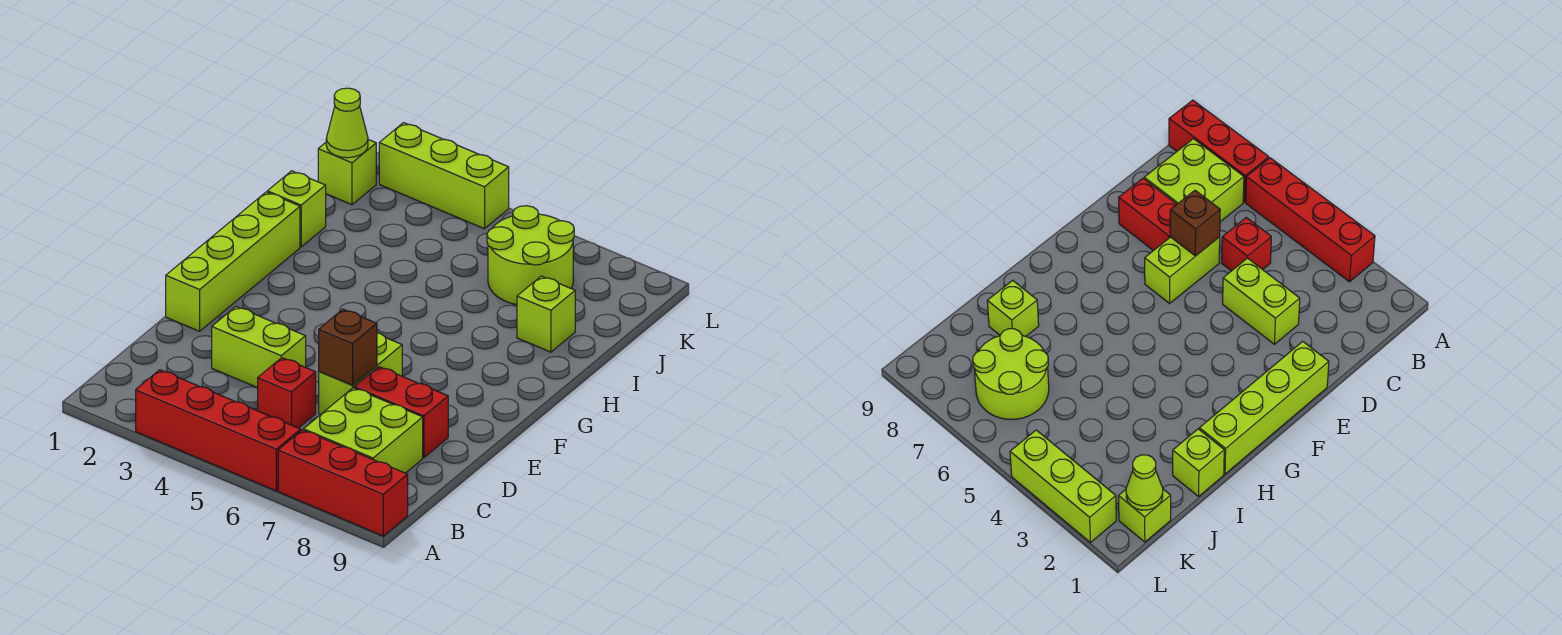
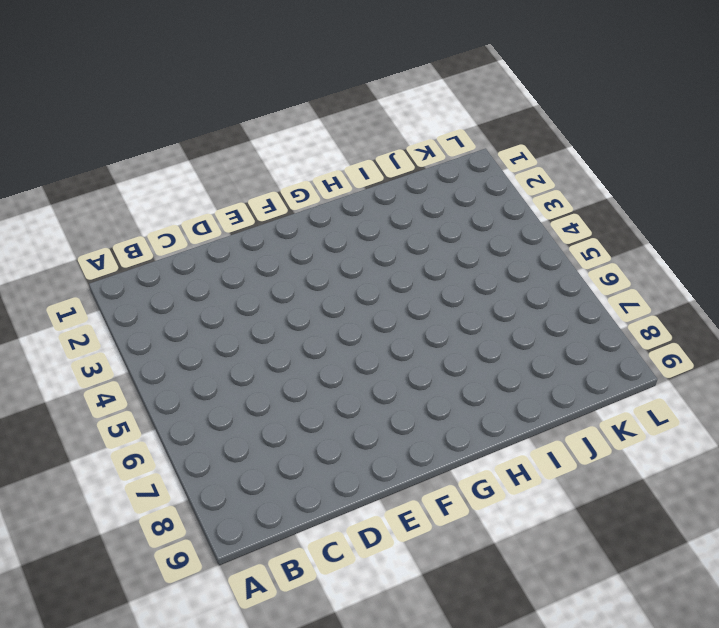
none -> red 1x4 brick [136,370,301,491]
none -> red 1x3 brick [278,430,408,536]
none -> lime 2x2 brick [304,388,423,473]

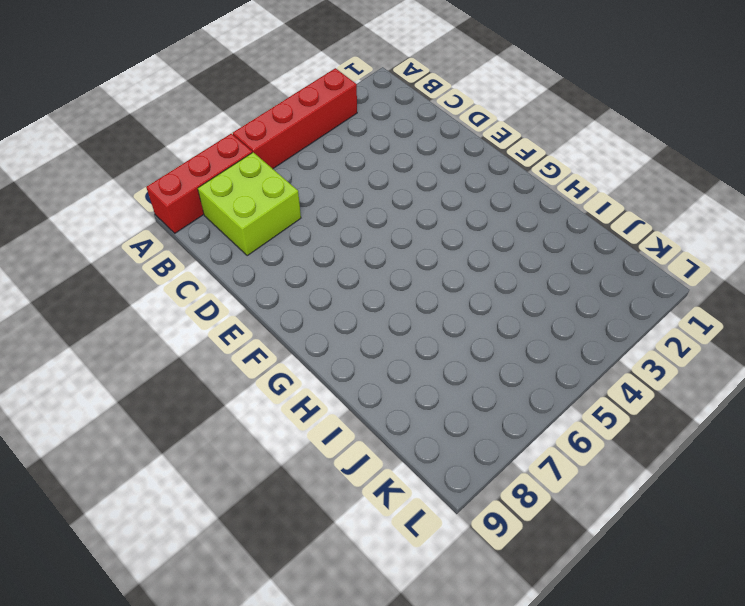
none -> red 1x1 brick [258,358,316,428]
none -> lime 1x2 brick [212,307,306,388]
none -> lime 1x2 brick [319,333,402,414]

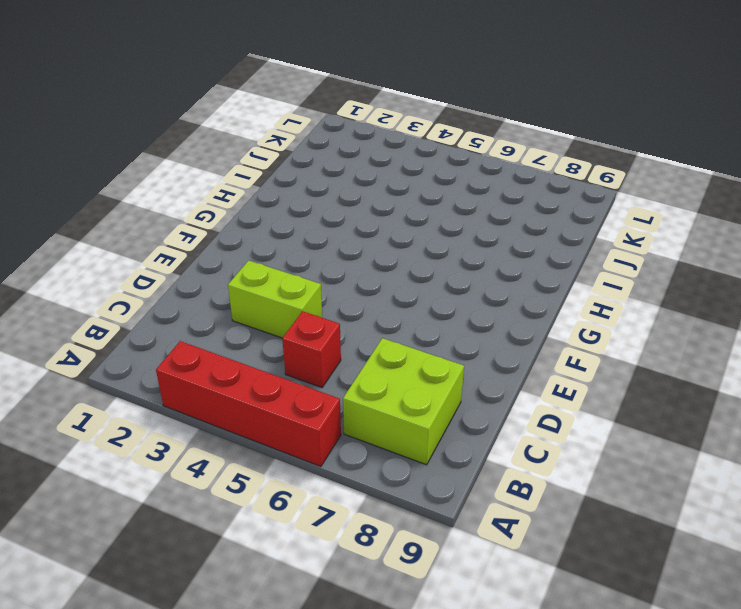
none -> red 1x3 brick [278,430,408,536]
none -> lime 1x2 brick [319,333,402,414]
none -> red 1x2 brick [354,367,448,458]

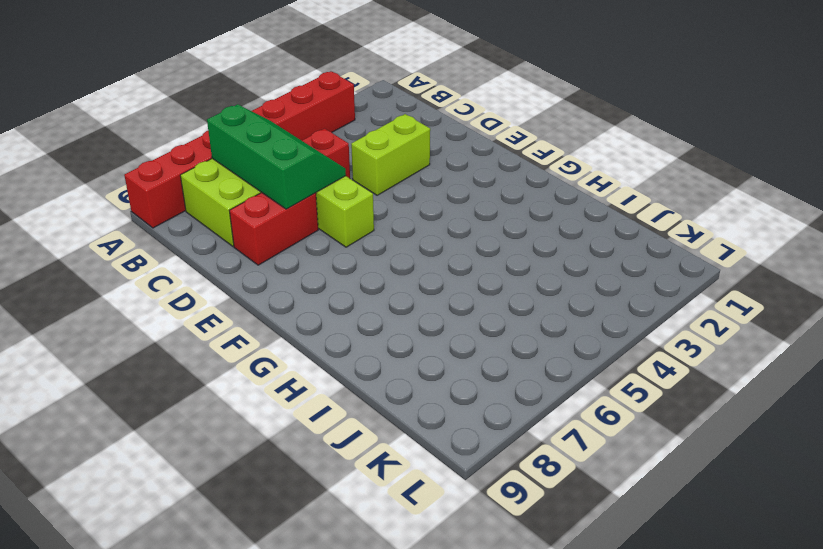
green 2x3 slope [207,104,346,209] -> brown 1x1 brick [319,309,377,385]
none -> lime 1x4 brick [166,192,300,331]
none -> lime 1x1 brick [267,171,326,247]
none -> lime 1x1 brick [517,276,575,352]

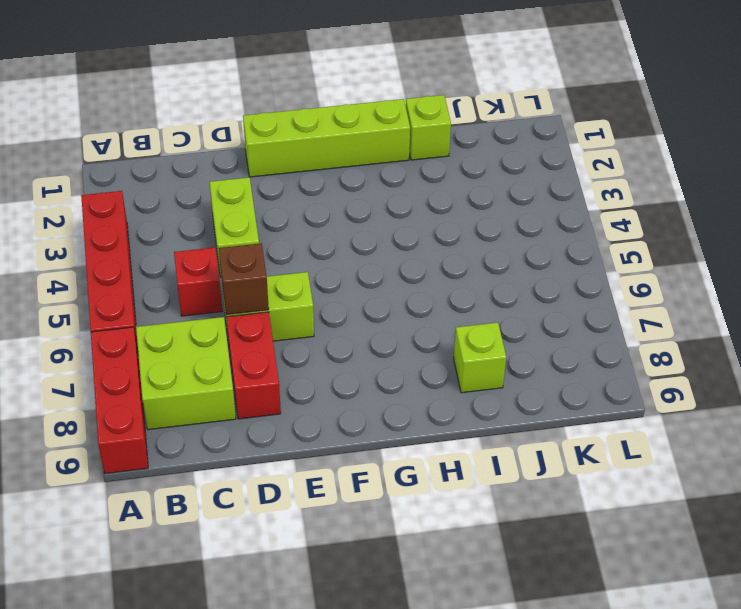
none -> lime 2x2 round brick [487,206,574,305]
none -> lime 1x1 brick [318,140,376,205]
none -> lime 1x3 brick [379,123,509,229]

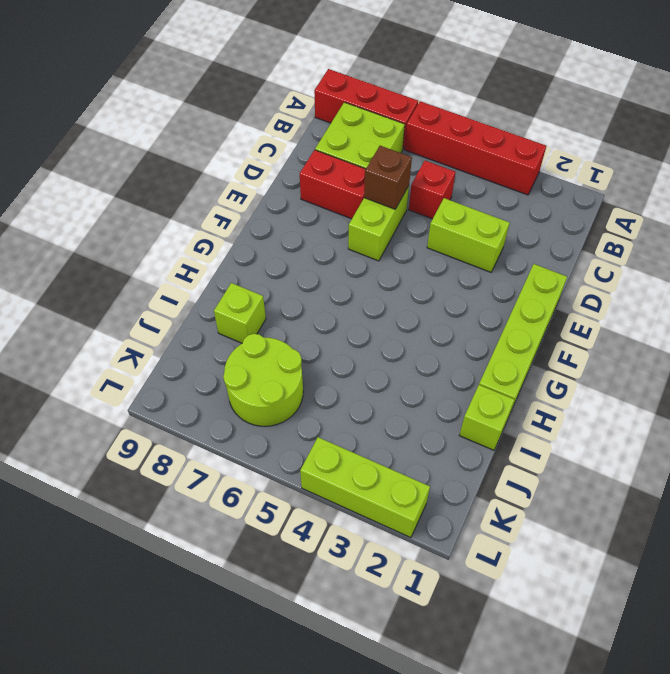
none -> lime 1x1 brick [318,140,376,205]
none -> lime 1x1 cone [326,88,368,158]

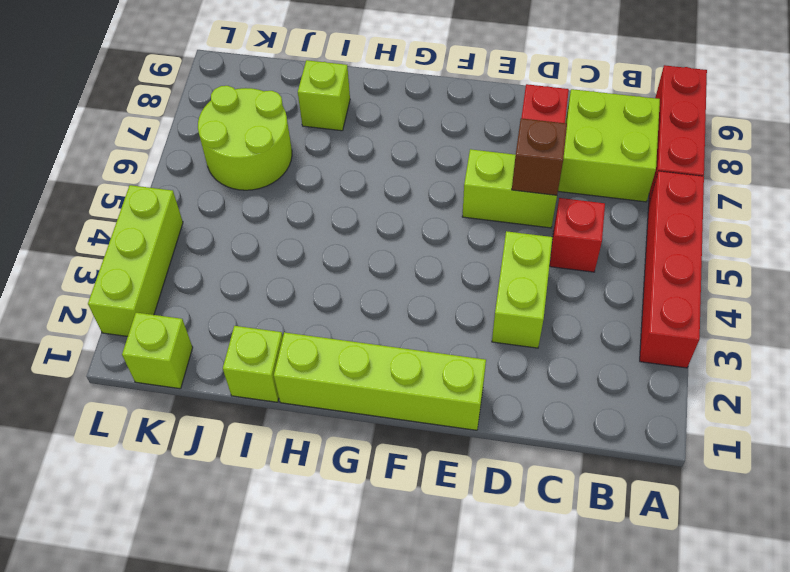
none -> lime 1x1 cone [326,88,368,158]

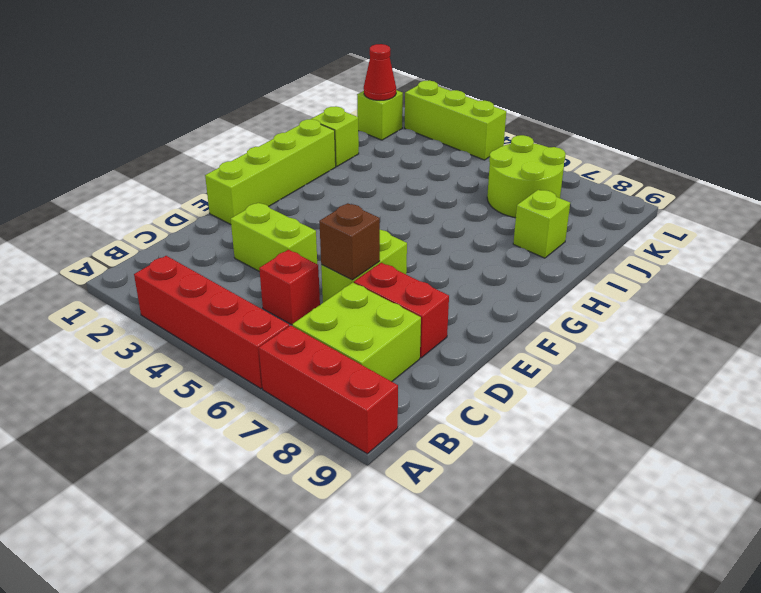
red 1x1 cone [364,44,396,100] -> lime 1x1 cone [326,88,368,158]

